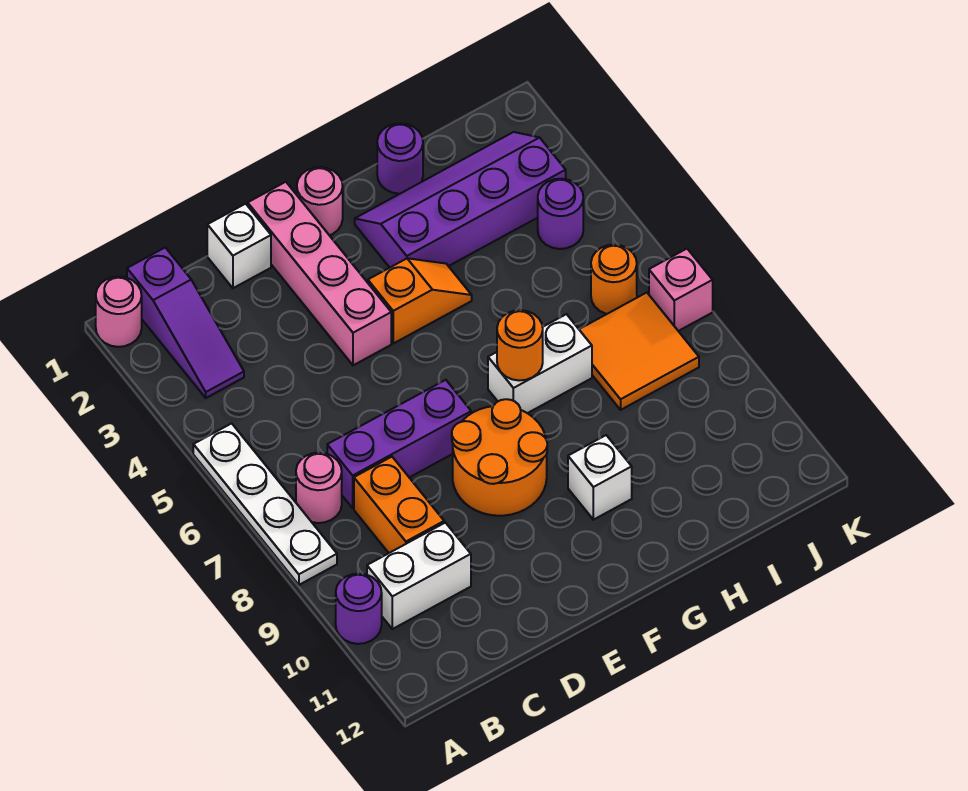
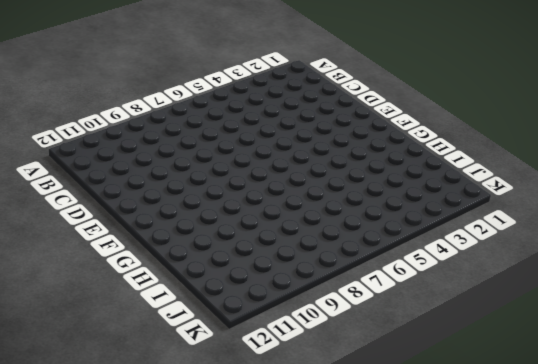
none -> pink 1x1 round brick [96,277,142,347]
none -> white 1x4 plate [193,423,337,585]
none -> purple 1x1 round brick [336,574,382,644]

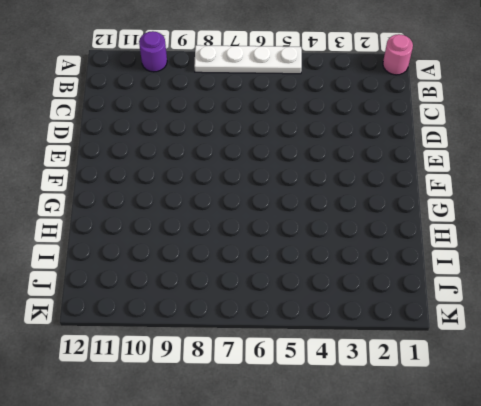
none -> purple 1x3 slope [127,248,244,398]
none -> pink 1x1 round brick [296,453,342,523]
none -> white 1x2 brick [367,523,471,629]

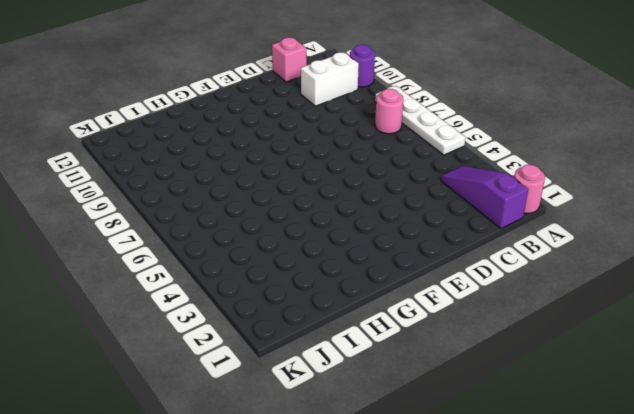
pink 1x1 brick [272,37,307,82] -> pink 1x1 brick moved to [649,249,713,331]
none -> purple 1x3 brick [327,380,471,508]
none -> orange 1x2 brick [354,457,444,553]
none -> white 1x1 brick [207,204,271,288]

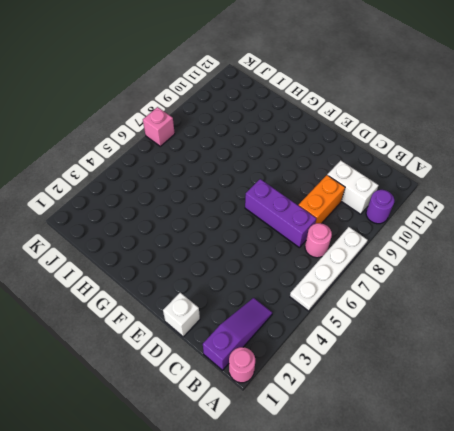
none -> pink 1x4 brick [248,182,391,365]
none -> orange 2x2 round brick [452,399,547,516]
none -> pink 1x1 round brick [297,167,343,235]

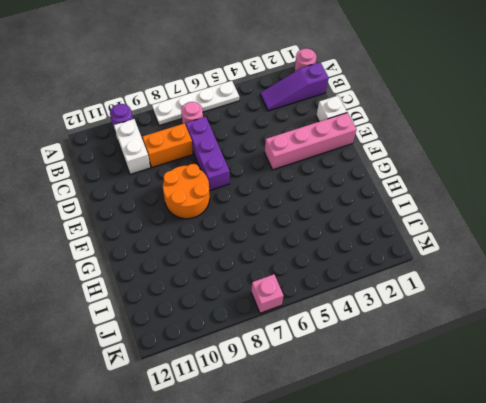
none -> pink 1x1 round brick [297,167,343,235]
none -> orange 1x2 slope [368,258,472,343]
none -> purple 2x4 slope [355,132,566,267]

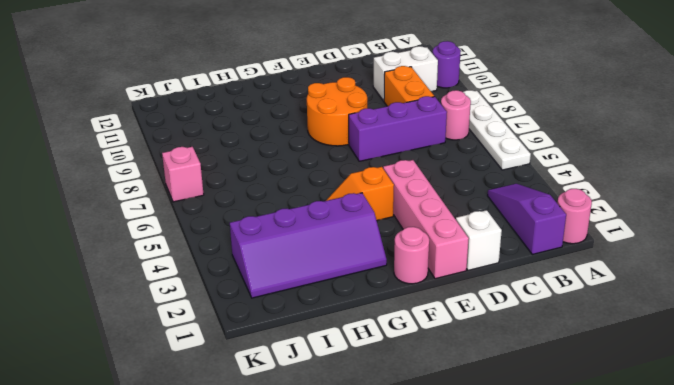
none -> white 1x2 brick [488,314,592,413]
none -> white 1x1 brick [568,435,632,520]
none -> purple 1x1 round brick [377,123,423,194]

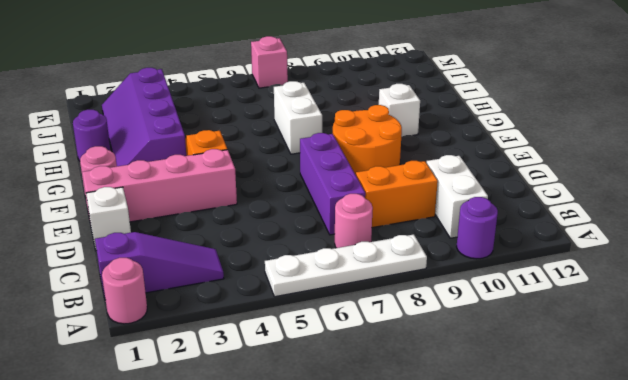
none -> orange 2x2 tile [579,293,699,410]
none -> purple 1x1 round brick [538,179,583,249]
none -> orange 1x1 round brick [591,245,637,314]

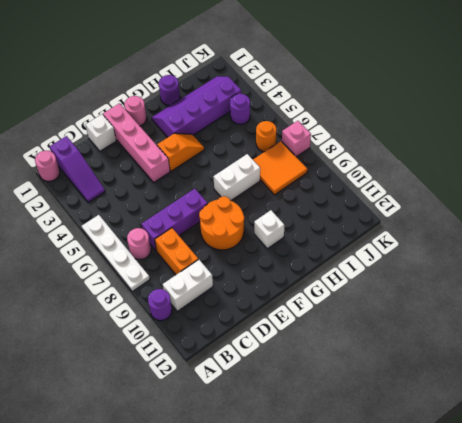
none -> orange 1x1 round brick [497,310,543,380]

